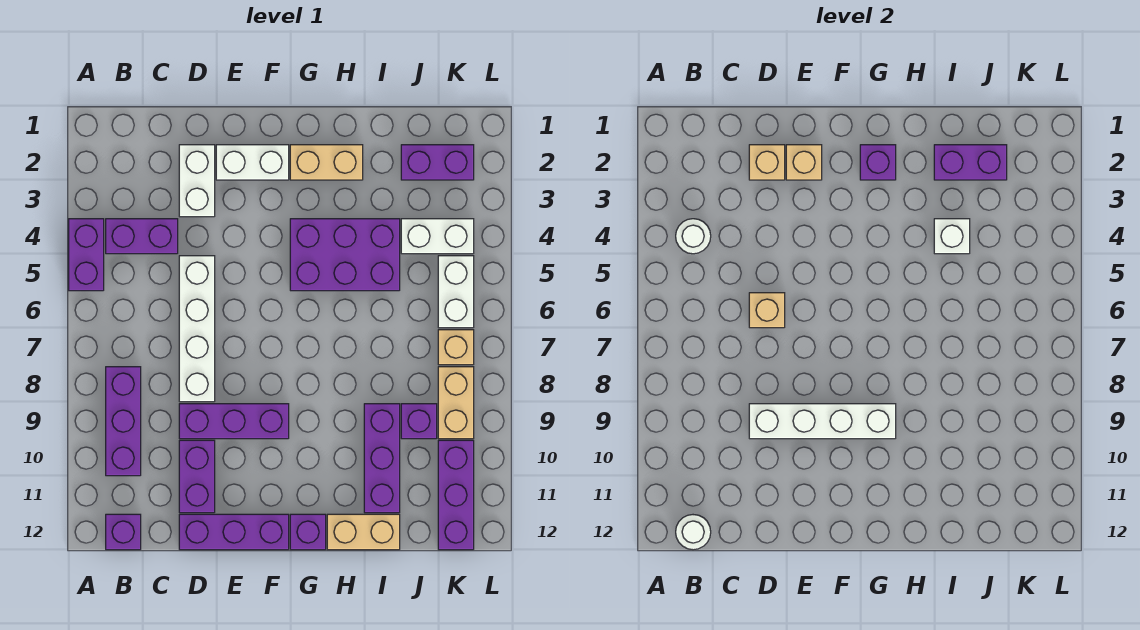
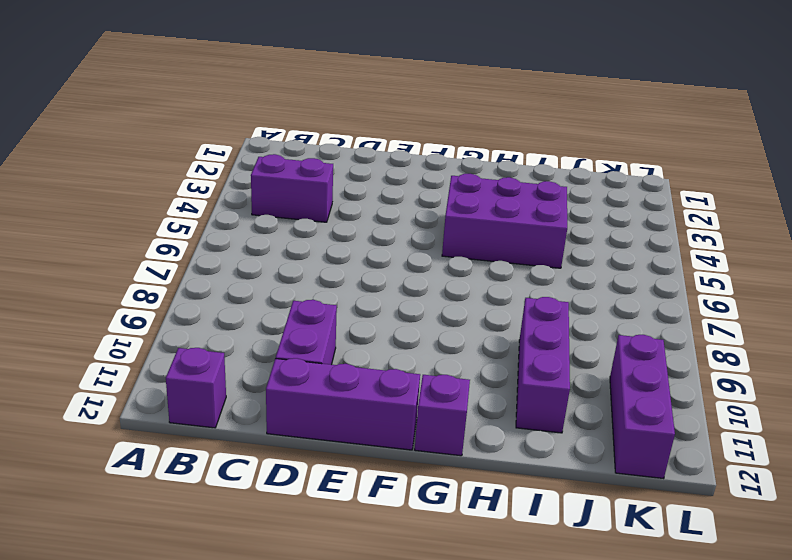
none -> purple 1x2 brick [69,219,104,291]
none -> purple 1x3 brick [106,367,141,476]
none -> white 1x2 brick [179,145,215,217]
none -> white 1x4 brick [179,256,215,402]

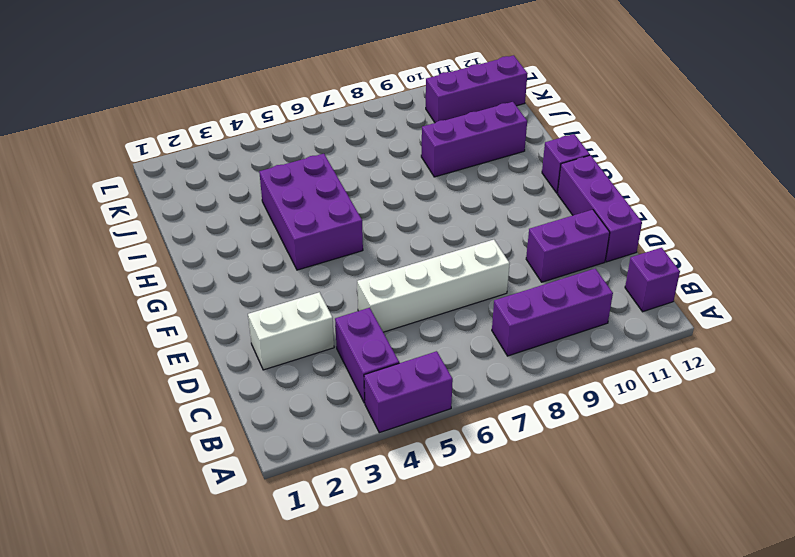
none -> purple 1x3 brick [179,404,289,439]
none -> white 1x2 brick [216,145,289,180]
none -> tan 1x2 brick [290,145,363,180]
none -> tan 1x2 brick [327,514,400,550]

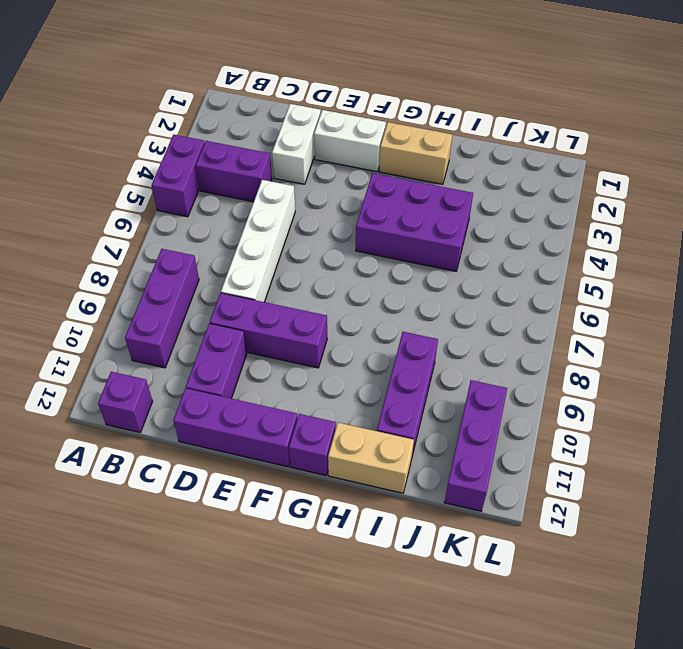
none -> purple 1x2 brick [401,145,474,180]
none -> white 1x2 brick [401,219,474,254]
none -> purple 1x1 brick [401,404,437,439]
none -> white 1x2 brick [438,256,474,328]

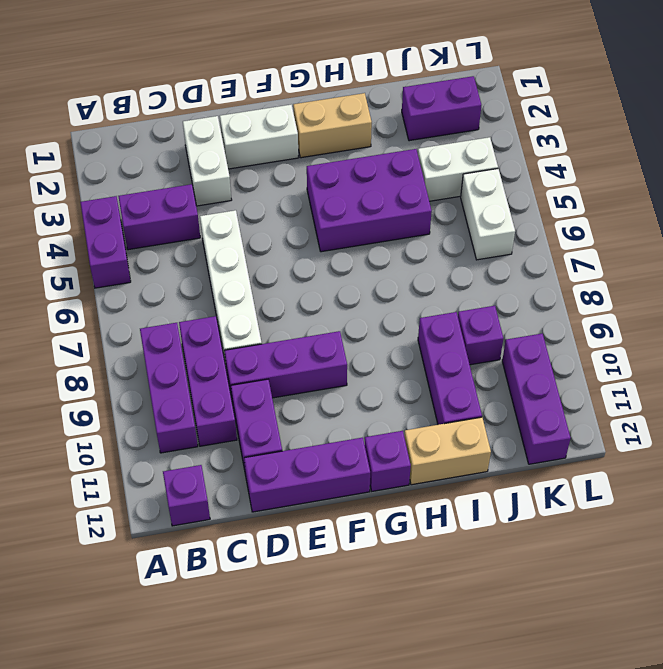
purple 1x3 brick [179,316,237,446] -> none
none -> tan 1x1 brick [438,330,474,365]
none -> tan 1x2 brick [438,367,474,439]
none -> white 1x1 round brick [676,219,711,254]
none -> white 1x1 round brick [676,515,711,550]

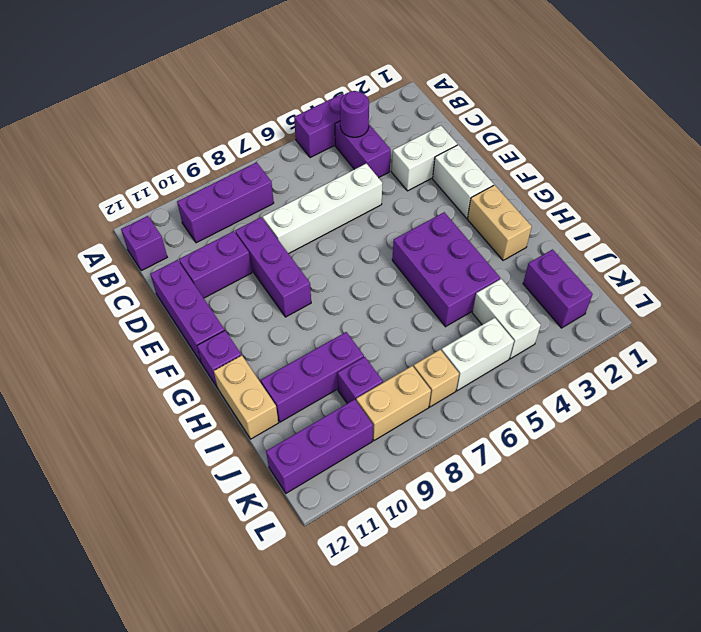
purple 1x1 round brick [340,91,369,137] -> white 1x1 round brick [676,219,711,254]
none -> white 1x1 round brick [676,515,711,550]
none -> tan 1x1 brick [749,145,785,180]
none -> tan 1x1 brick [749,293,785,328]
none -> white 1x4 brick [749,404,896,439]

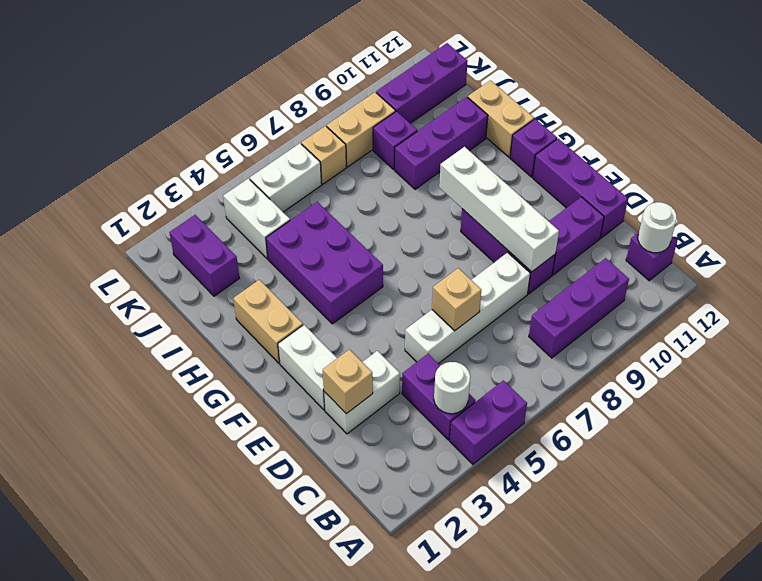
none -> tan 1x1 brick [786,145,822,180]
none -> purple 1x1 brick [860,145,896,180]
none -> purple 1x2 brick [934,145,1007,180]
none -> white 1x1 brick [934,219,970,254]

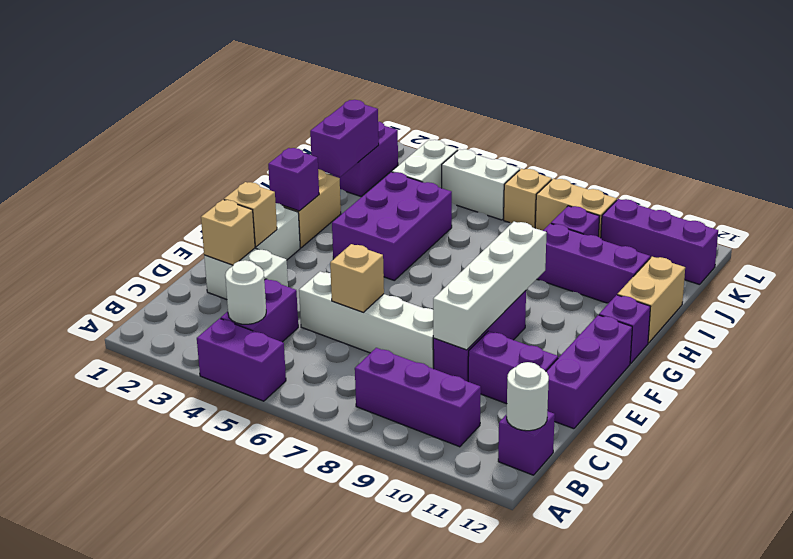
none -> white 1x1 brick [934,219,970,254]

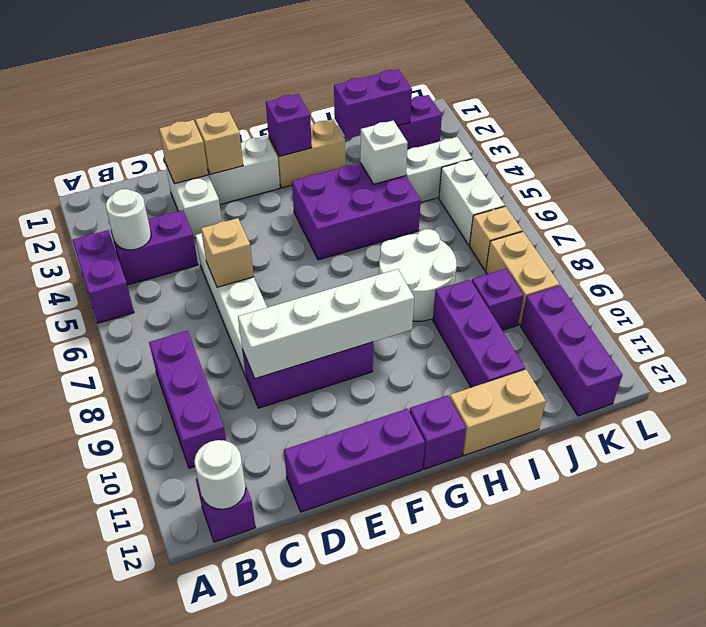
white 2x2 round brick [379,229,457,321] -> none
none -> purple 1x2 brick [179,440,215,513]

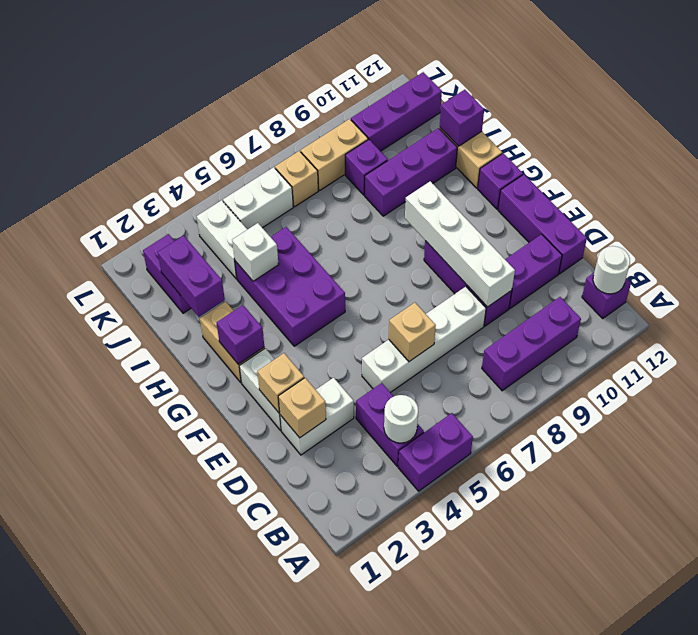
purple 1x1 brick [440,90,484,146] -> none

